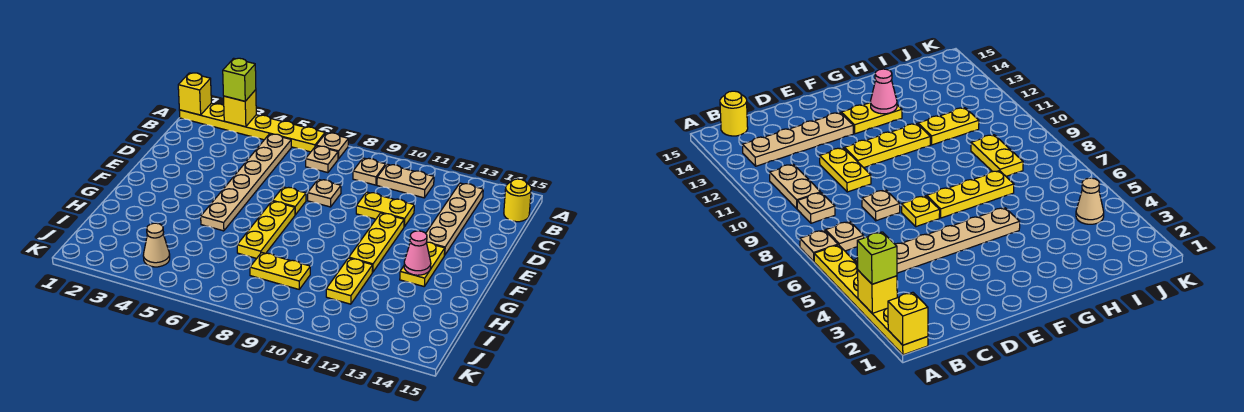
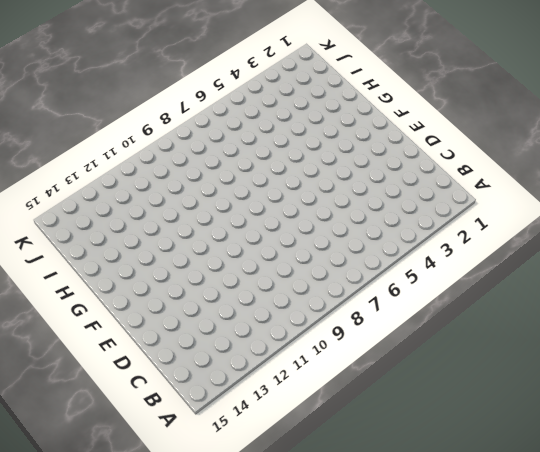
none -> yellow 1x6 plate [179,103,325,152]
none -> tan 1x1 plate [316,133,348,159]
none -> tan 1x6 plate [201,134,291,231]

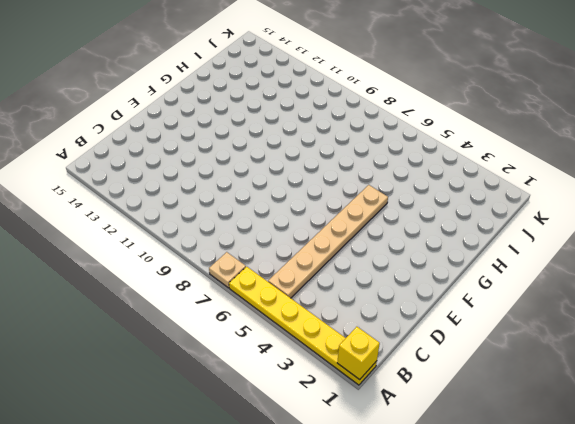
none -> tan 1x1 plate [306,146,338,173]
none -> tan 1x1 plate [353,158,386,185]
none -> tan 1x2 plate [377,164,434,198]

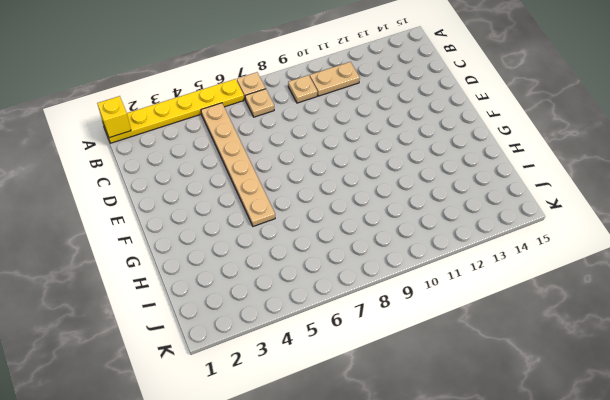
none -> tan 1x4 plate [426,183,483,255]
none -> yellow 1x1 round brick [504,179,531,222]
none -> tan 1x1 plate [308,179,341,207]

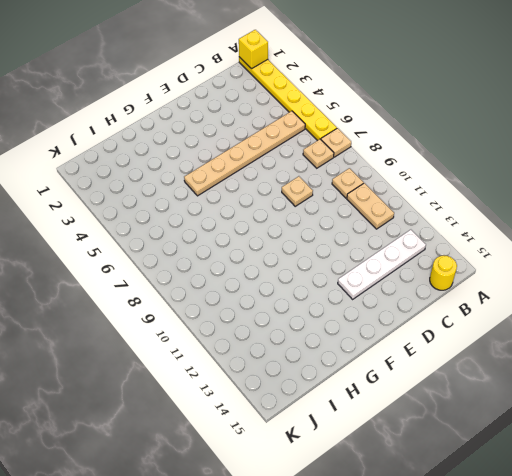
white 1x4 plate [338,230,426,299] -> tan 1x4 plate [426,183,483,255]
none -> yellow 1x2 plate [356,192,414,226]
none -> yellow 1x1 plate [272,187,306,215]
none -> yellow 1x3 plate [349,213,404,272]

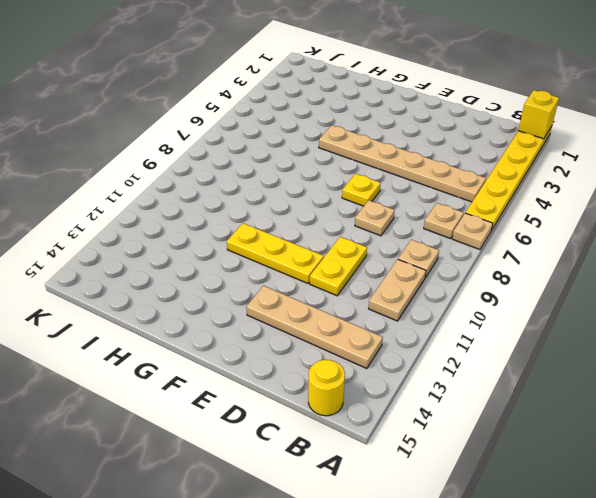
none -> yellow 1x3 plate [237,201,295,258]
none -> yellow 1x2 plate [400,242,445,286]
none -> yellow 1x2 plate [326,258,373,304]

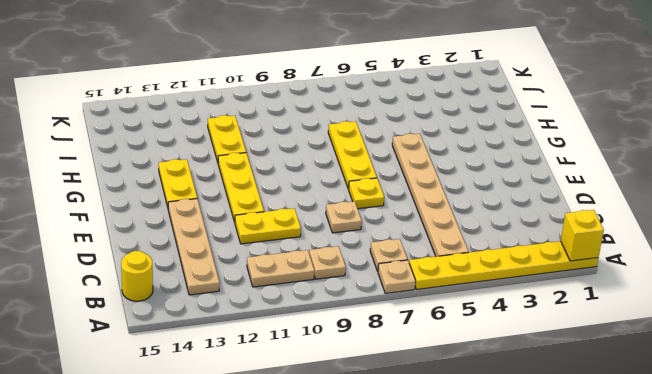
none -> yellow 1x2 plate [250,252,310,289]
none -> tan 1x1 cone [143,223,170,267]
none -> yellow 1x1 brick [224,90,256,127]

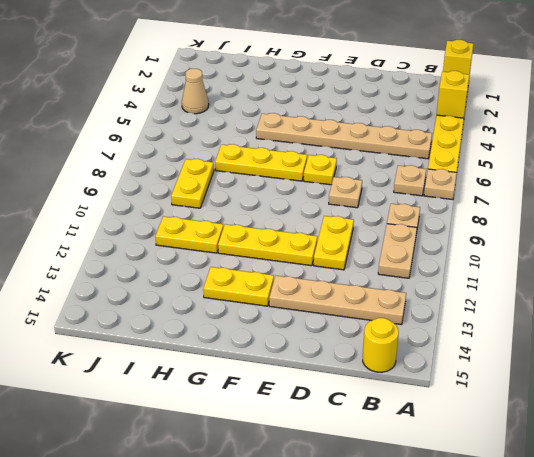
none -> pink 1x1 cone [404,231,431,275]
none -> lime 1x1 brick [223,58,256,101]

